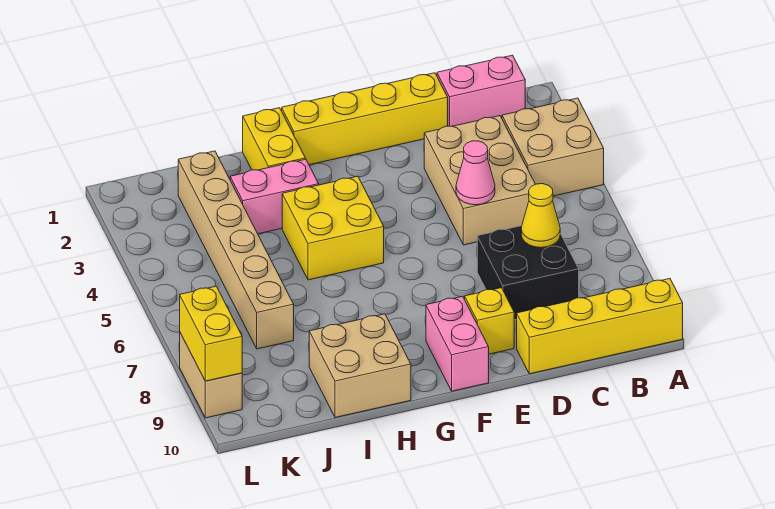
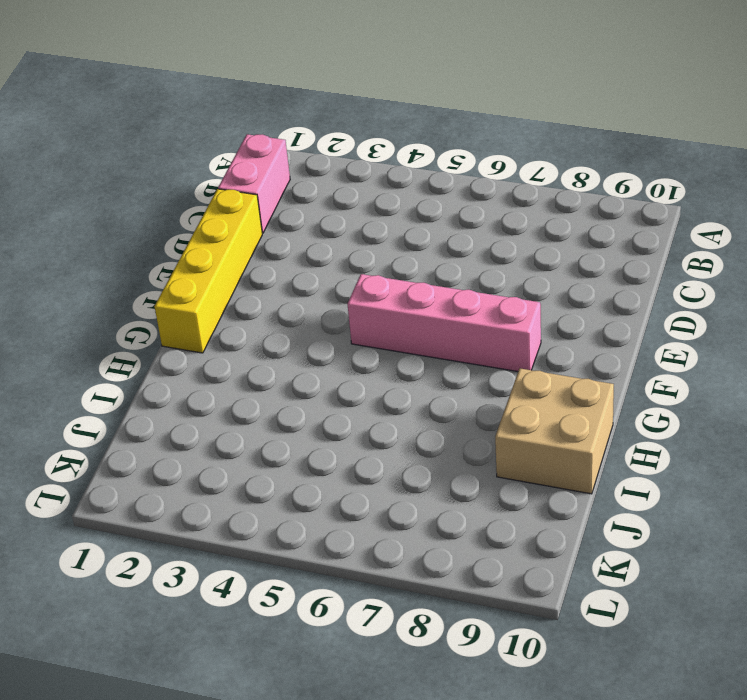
pink 1x4 brick [348,274,541,372] -> none
none -> tan 2x2 brick [502,98,604,196]
none -> yellow 1x4 brick [517,279,683,374]
none -> tan 2x3 brick [424,116,535,245]

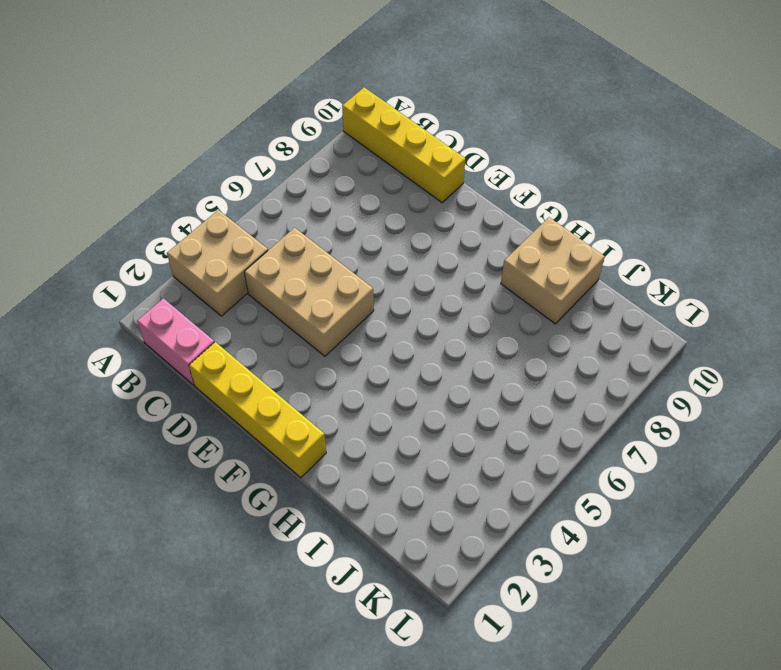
tan 2x3 brick [244,228,374,356] -> tan 2x3 brick turned to [424,116,535,245]
none -> black 2x2 brick [477,226,579,320]
none -> yellow 1x1 brick [465,288,514,354]
none -> pink 1x2 brick [426,296,489,391]

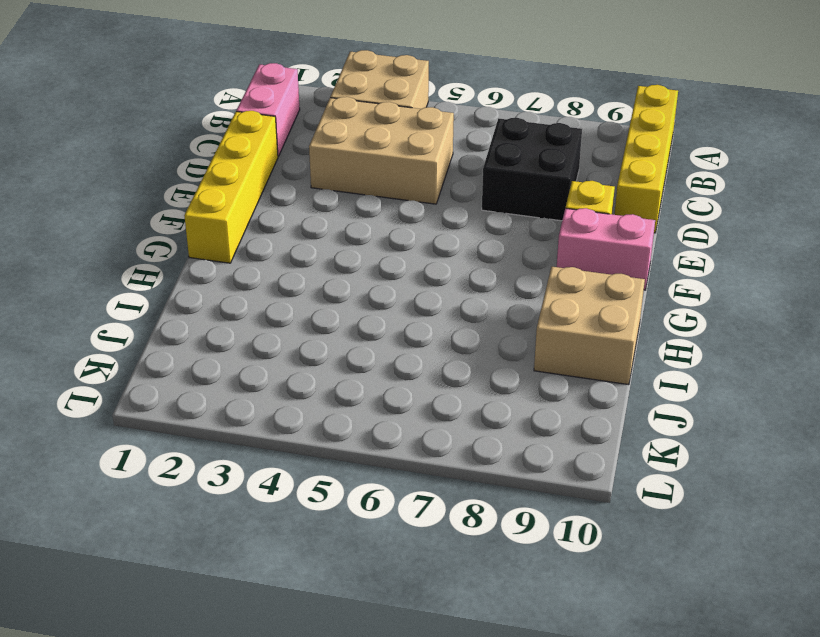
none -> yellow 2x2 brick [282,176,384,280]
none -> yellow 1x2 brick [243,108,305,170]
none -> pink 1x2 brick [230,159,319,234]

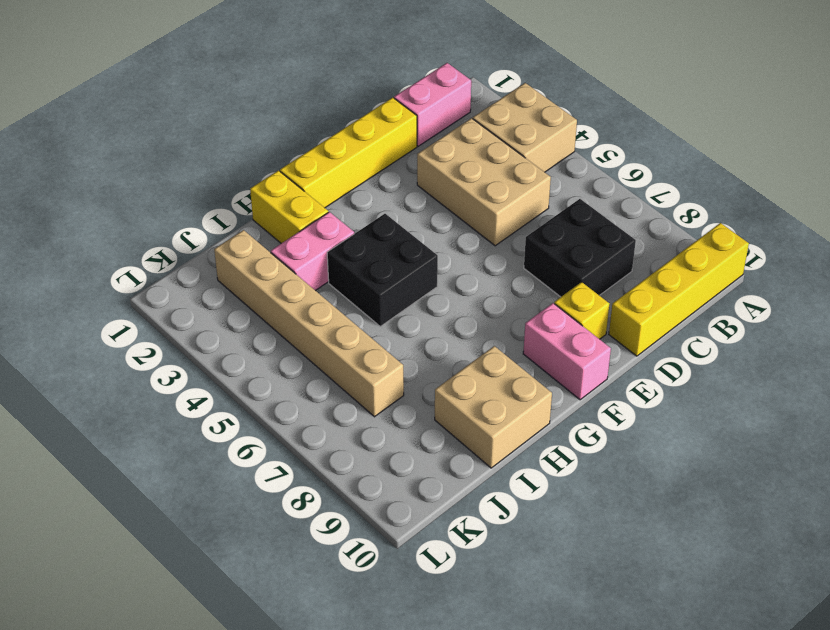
black 2x2 brick [327,214,438,326] -> yellow 2x2 brick [282,176,384,280]
none -> tan 1x2 brick [180,333,242,418]
none -> yellow 1x1 cone [521,184,560,248]
none -> pink 1x1 cone [456,141,495,205]

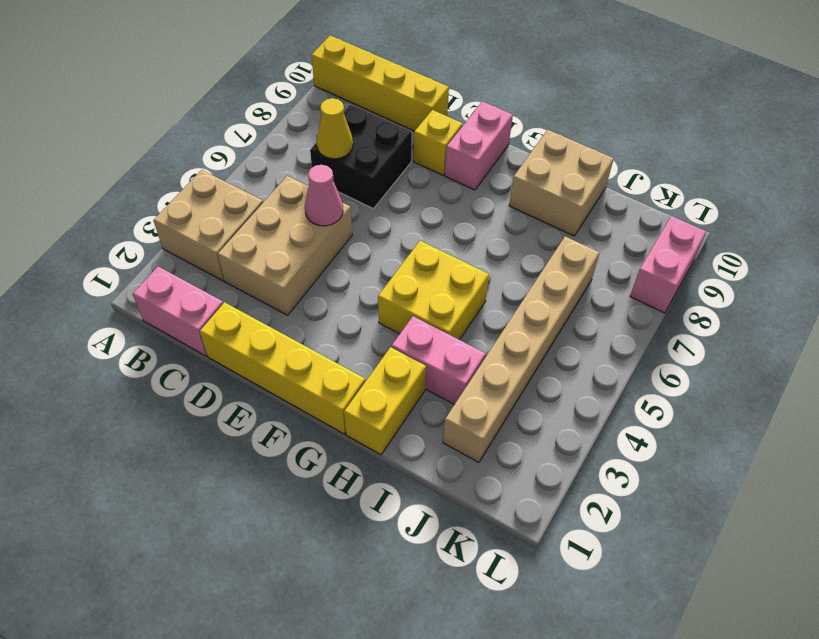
pink 1x2 brick [630,216,706,313] -> tan 1x2 brick [180,333,242,418]
none -> yellow 1x2 brick [180,286,242,381]

